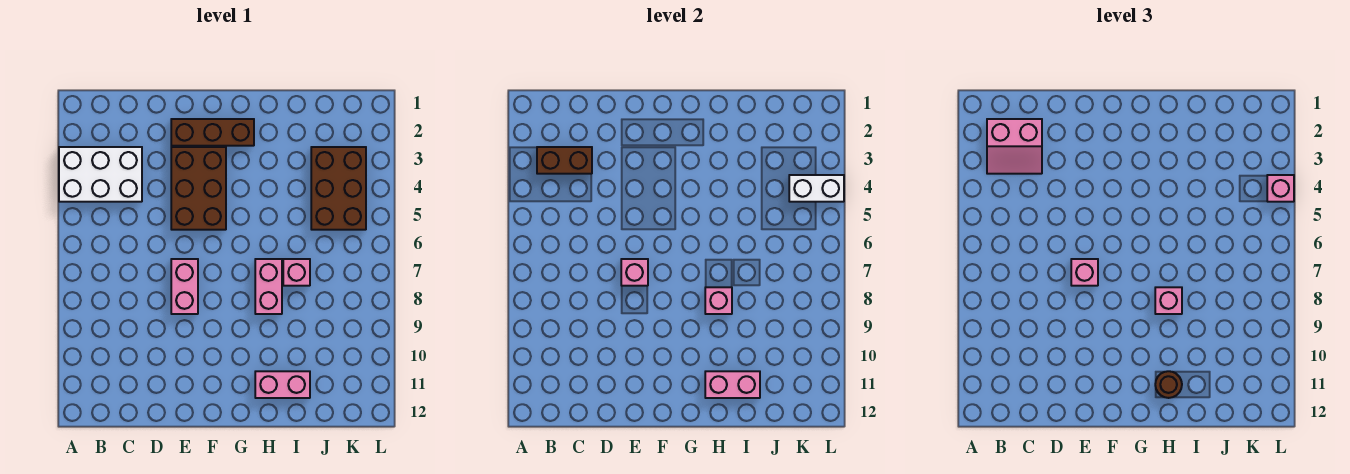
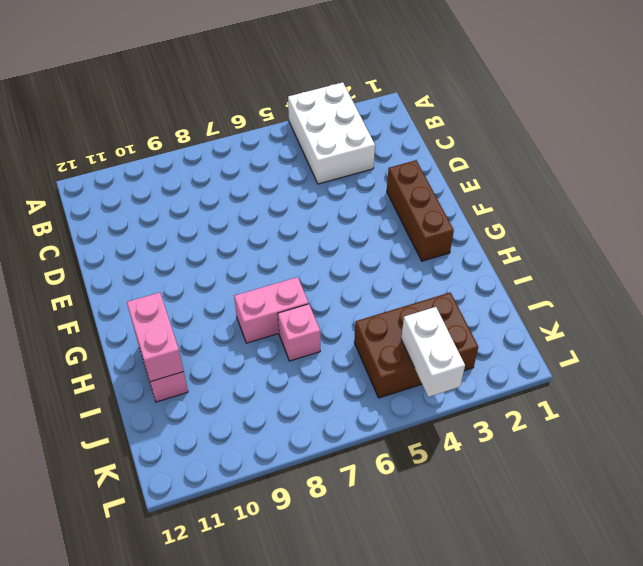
none -> brown 2x3 brick [171,147,226,230]
none -> pink 1x2 brick [171,259,198,314]
none -> brown 1x2 brick [537,147,592,174]

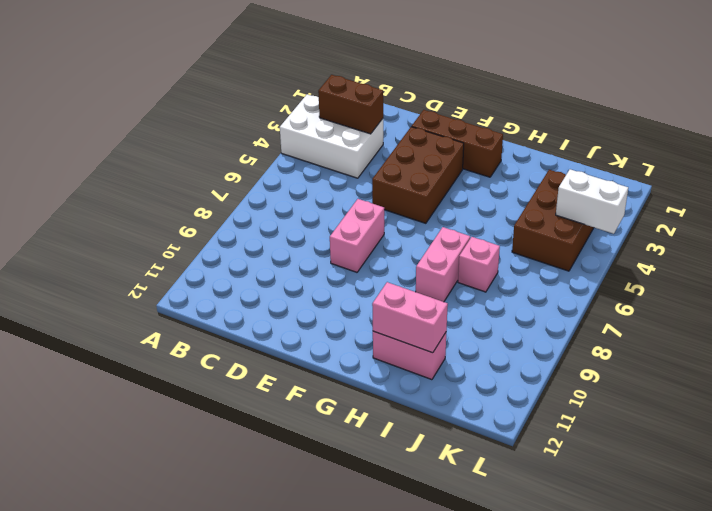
none -> pink 1x1 brick [621,259,648,286]
none -> pink 1x1 brick [705,287,732,314]
none -> pink 2x2 slope [987,119,1042,174]

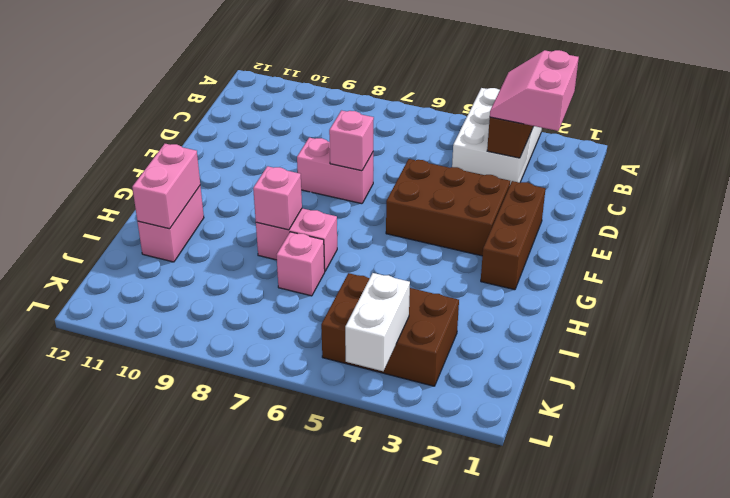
none -> pink 1x1 brick [1071,259,1098,286]
none -> pink 1x1 brick [1155,287,1182,314]
none -> brown 1x1 round brick [1155,371,1182,398]

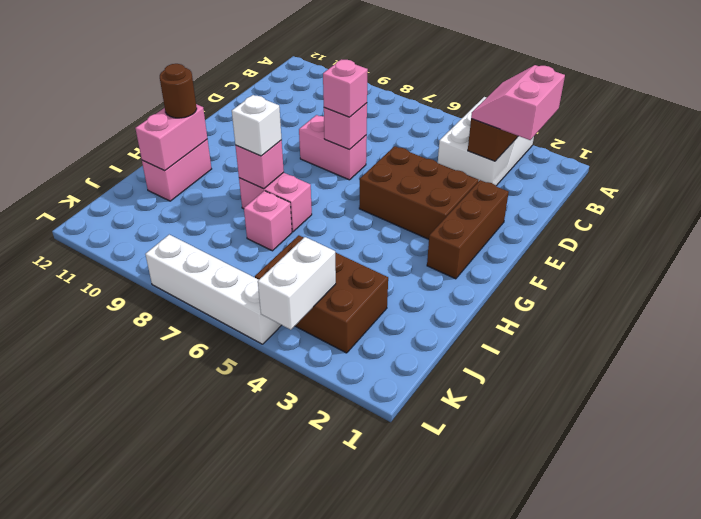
white 1x1 brick [232,95,282,156] -> pink 1x1 brick [1155,287,1182,314]
white 1x4 brick [145,235,281,344] -> none
none -> pink 1x1 brick [1267,175,1294,202]

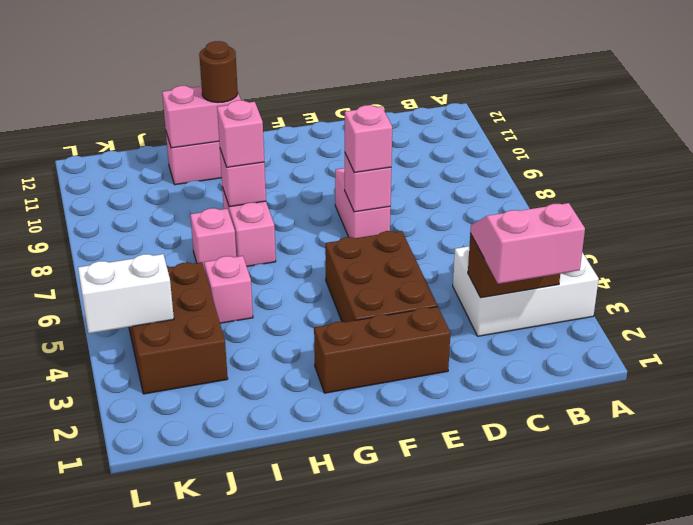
pink 1x1 brick [204,256,253,323] -> pink 1x1 brick moved to [1267,175,1294,202]

